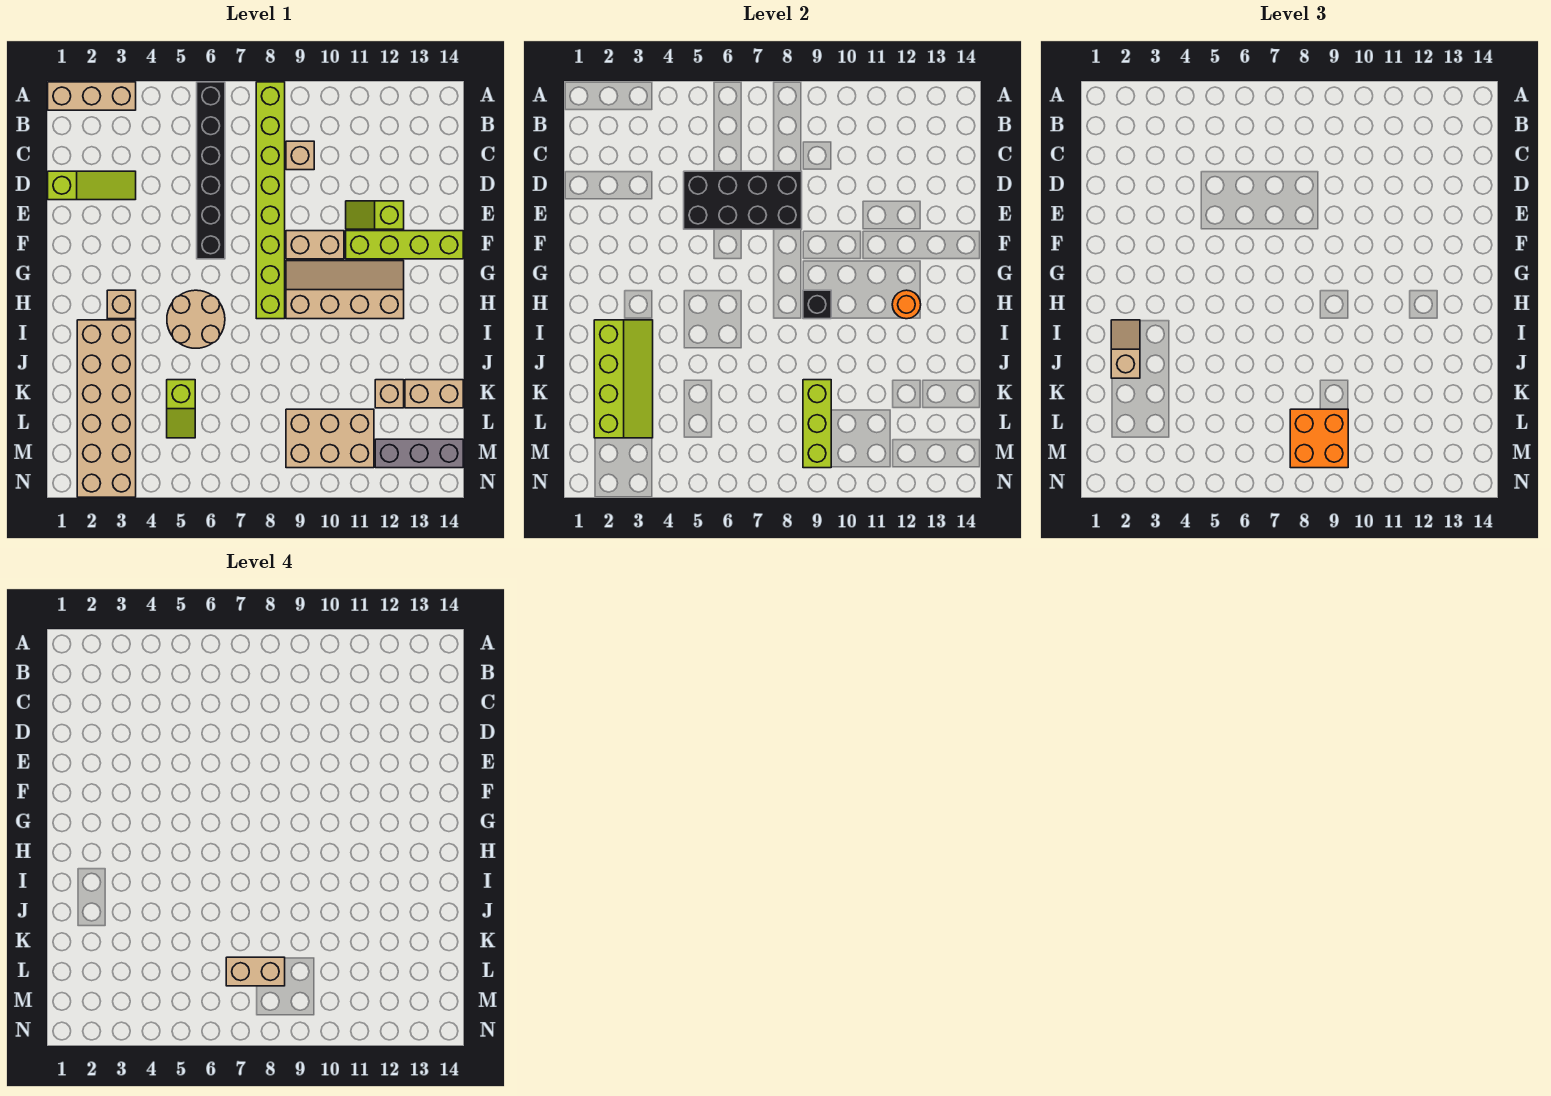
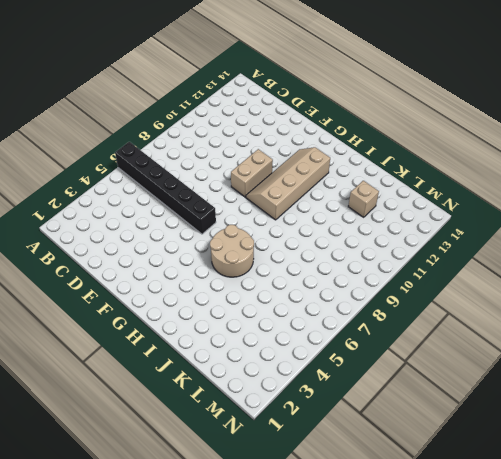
none -> tan 1x3 brick [48,82,136,110]
none -> lime 1x8 brick [256,82,285,319]
none -> tan 1x1 brick [286,141,314,170]

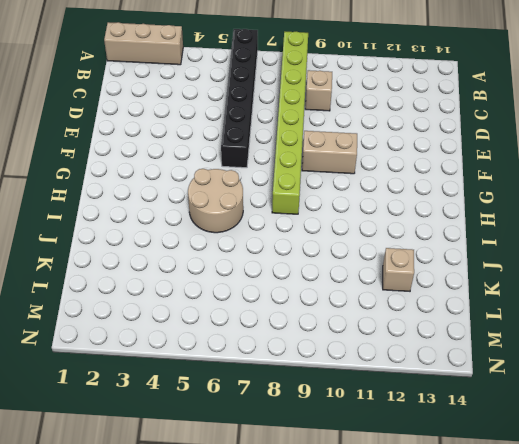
none -> lime 1x3 slope [48,171,136,200]
none -> lime 1x2 slope [346,201,404,229]
none -> lime 1x4 brick [346,231,463,259]

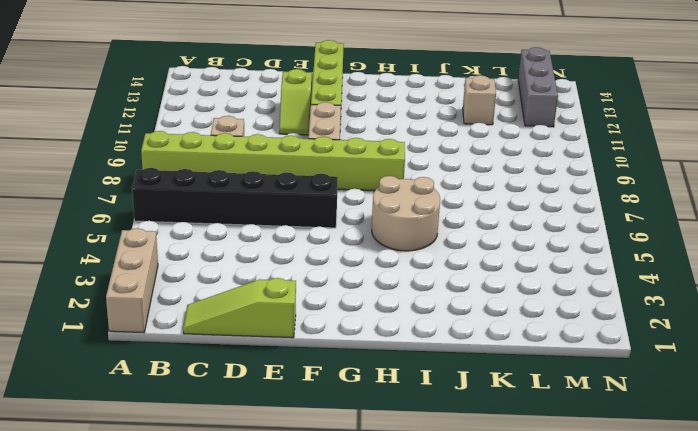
lime 1x3 slope [183,278,296,338] -> lime 1x3 slope turned to [48,171,136,200]
none -> tan 2x4 slope [286,261,404,319]
none -> tan 1x1 brick [107,290,136,319]
none -> tan 2x6 brick [77,320,136,497]

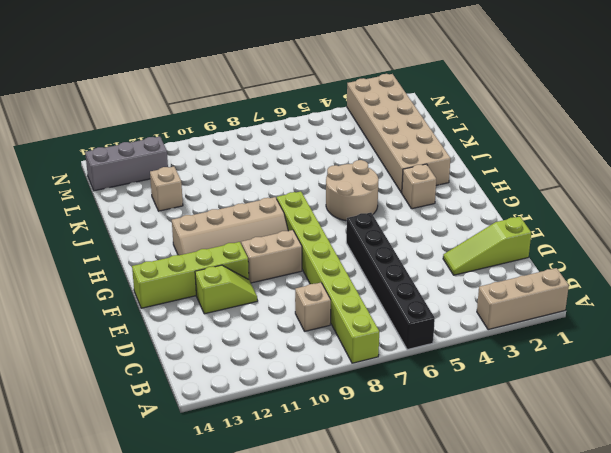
none -> lime 1x2 slope [167,380,195,438]
none -> tan 1x2 brick [405,380,463,408]
none -> tan 2x3 brick [286,409,374,468]

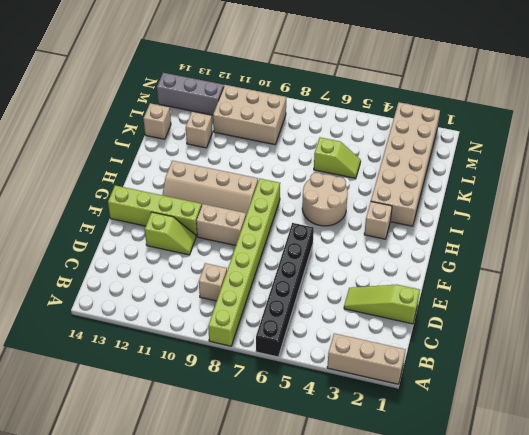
lime 1x2 slope [314,137,361,178] -> lime 1x2 slope turned to [167,380,195,438]
tan 1x1 brick [143,103,171,139] -> tan 1x2 brick [405,380,463,408]
none -> black 2x4 brick [684,171,802,229]
none -> black 1x1 brick [803,290,831,319]
none -> orange 1x1 round brick [892,290,921,319]

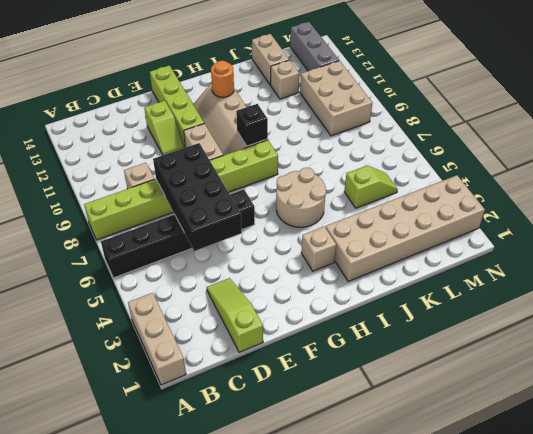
none -> lime 2x4 slope [594,320,653,438]
none -> lime 1x3 brick [803,380,831,468]
none -> tan 1x2 slope [1111,320,1140,378]

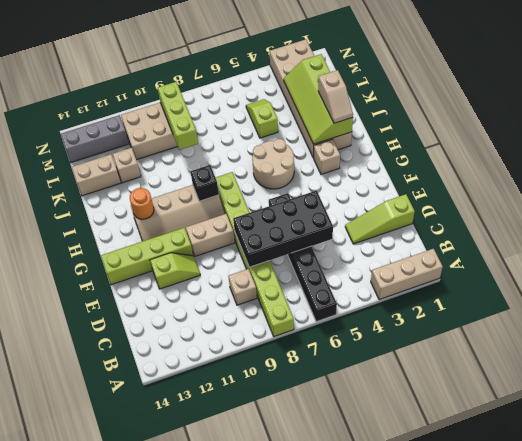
none -> orange 2x2 brick [1290,409,1348,468]
none -> tan 1x2 brick [226,957,285,986]

